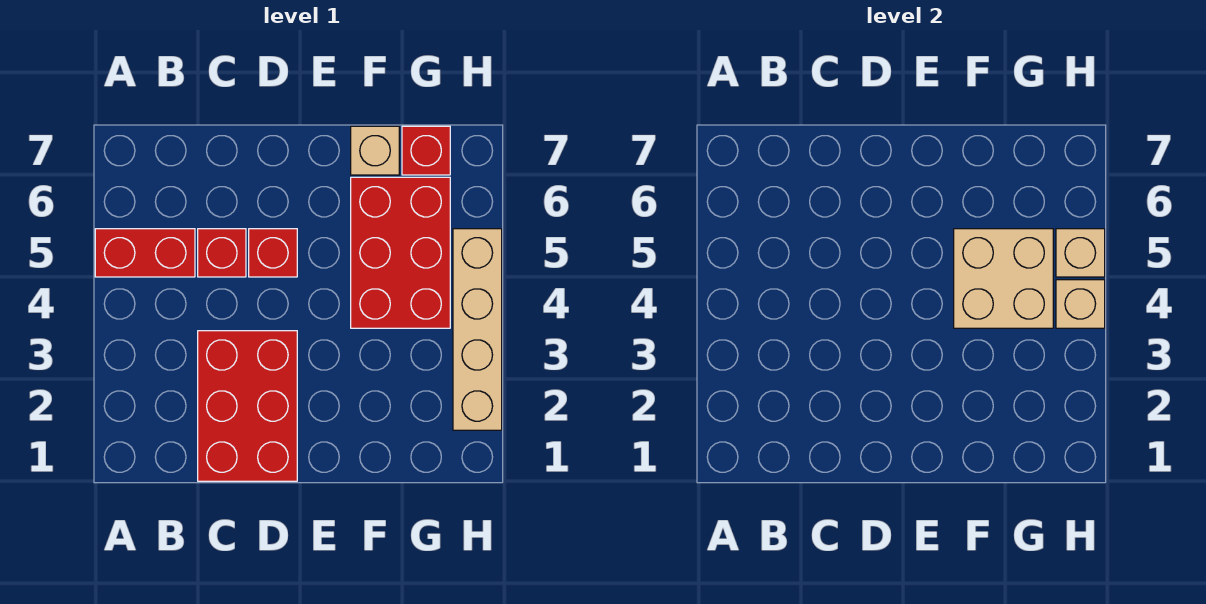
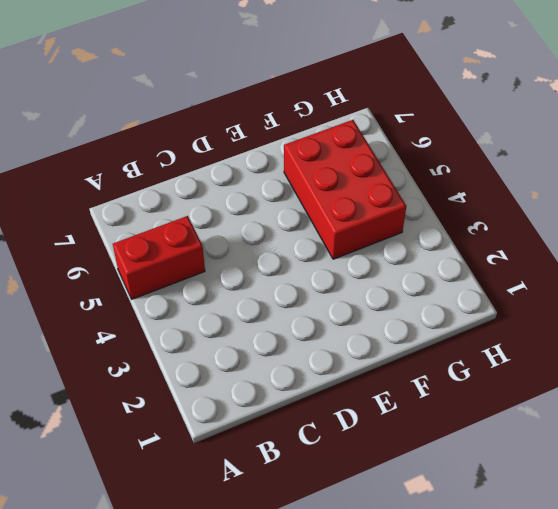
none -> red 2x3 brick [198,331,297,481]
none -> red 1x1 brick [198,229,246,277]

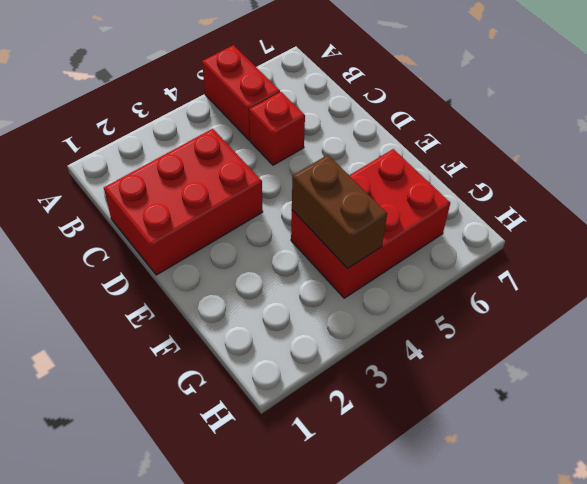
brown 1x2 brick [292,155,387,269] -> tan 2x2 brick [954,229,1053,328]
none -> red 1x1 brick [249,229,297,277]
none -> tan 1x1 brick [351,126,399,175]

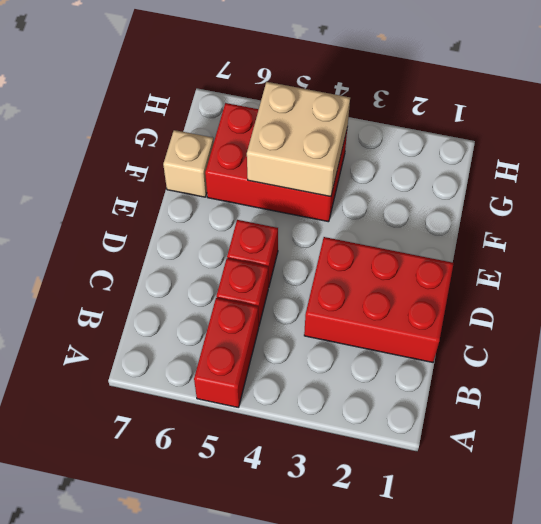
none -> red 1x1 brick [402,126,450,175]
none -> tan 1x4 brick [453,229,502,430]

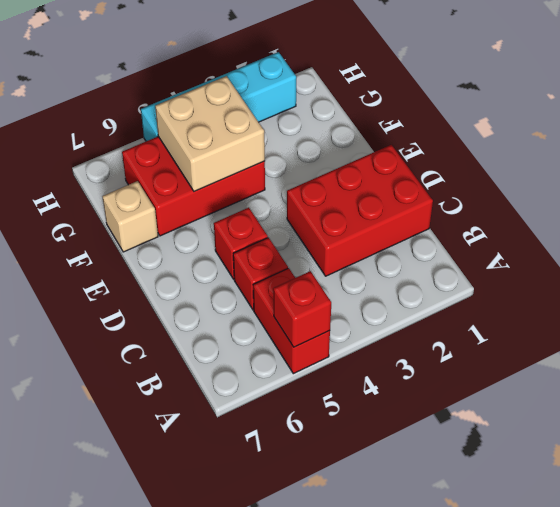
red 1x1 brick [273,271,331,347] -> red 1x1 brick moved to [402,126,450,175]
cyan 1x4 brick [141,52,296,141] -> tan 1x4 brick [453,229,502,430]
none -> tan 1x1 brick [1056,280,1105,328]
none -> tan 1x1 brick [1056,229,1105,277]

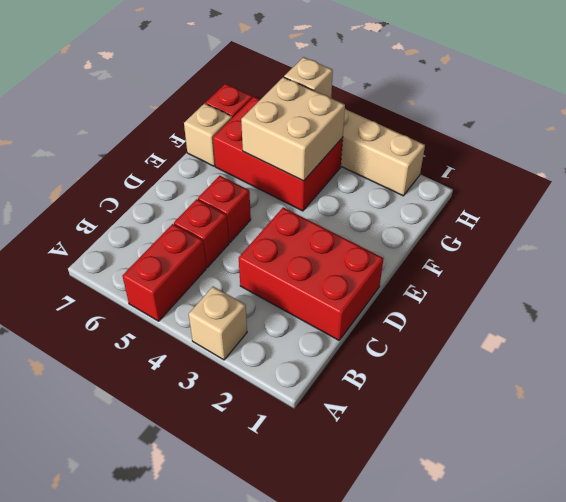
tan 1x1 brick [189,287,247,360] -> tan 1x1 brick moved to [1056,280,1105,328]

